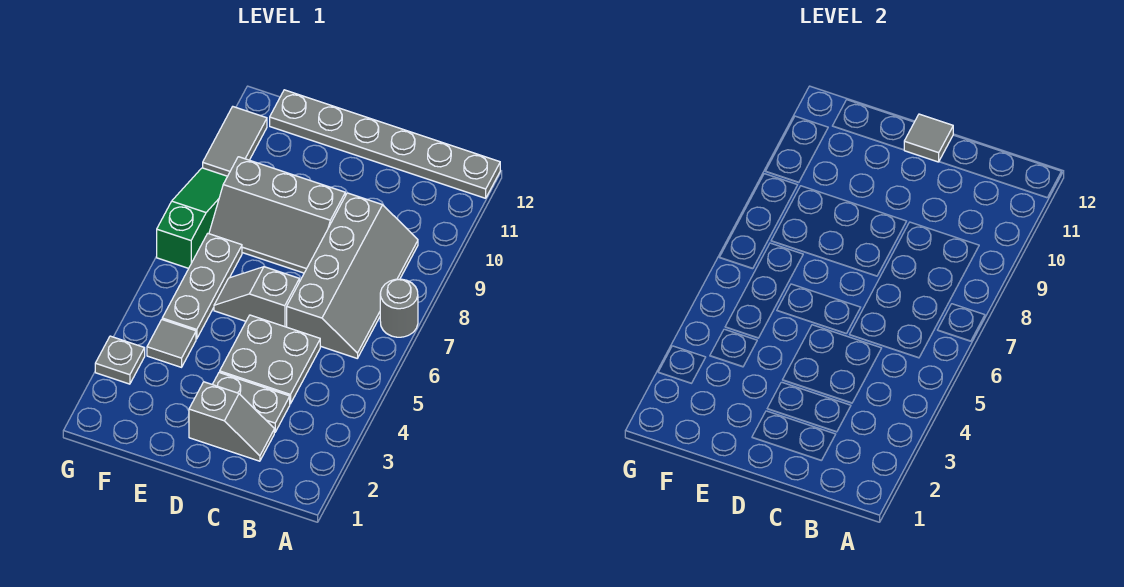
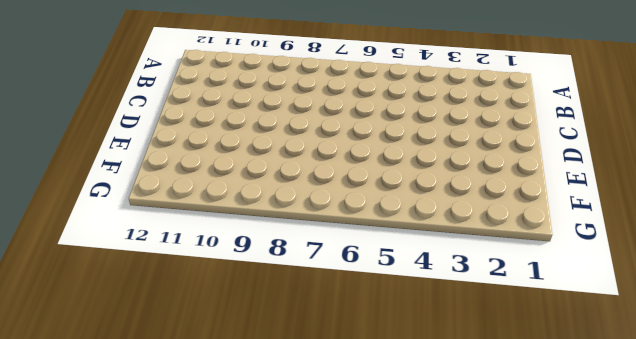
none -> grey 1x1 round brick [380,279,418,337]
none -> grey 1x6 plate [270,90,500,198]
none -> grey 2x4 slope [287,193,418,358]

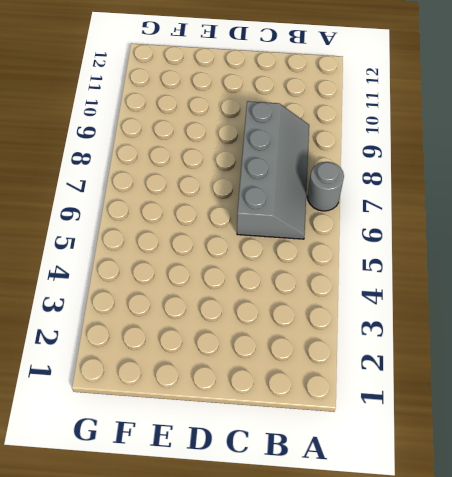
none -> grey 1x6 plate [270,90,500,198]
none -> grey 1x2 slope [189,382,274,461]
none -> grey 1x2 plate [212,372,290,432]

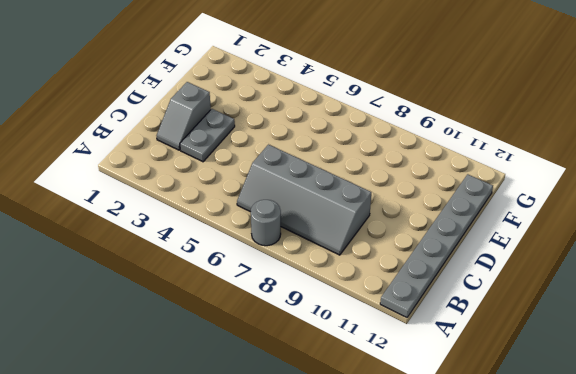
none -> grey 2x2 plate [220,315,320,404]
none -> grey 1x2 slope [214,267,299,327]
none -> grey 2x3 slope [209,157,345,273]

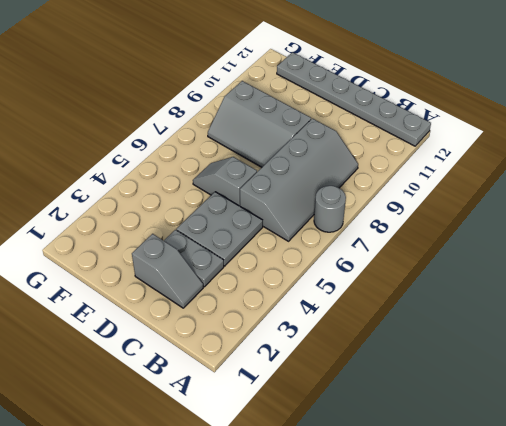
none -> grey 1x1 tile [147,320,196,367]
none -> grey 1x3 plate [162,234,242,339]
none -> grey 1x1 plate [95,336,145,384]

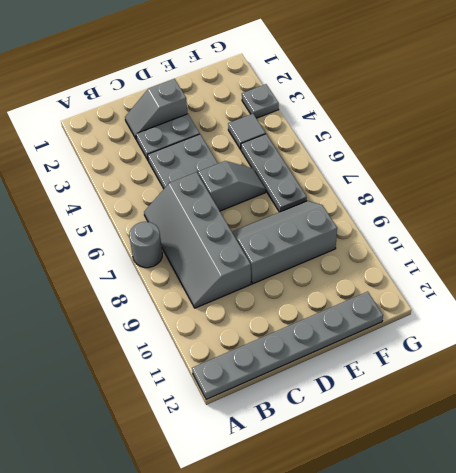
none -> green 1x3 slope [157,168,227,268]
none -> grey 1x2 tile [203,107,267,176]
none -> grey 1x1 tile [904,114,953,162]

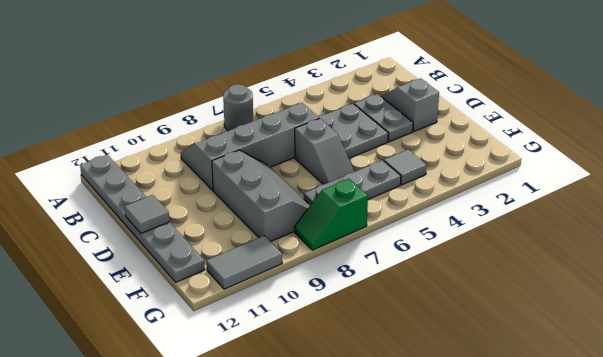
green 1x2 slope [294,179,368,250] -> green 1x3 slope [157,168,227,268]
none -> grey 1x1 plate [95,336,145,384]

